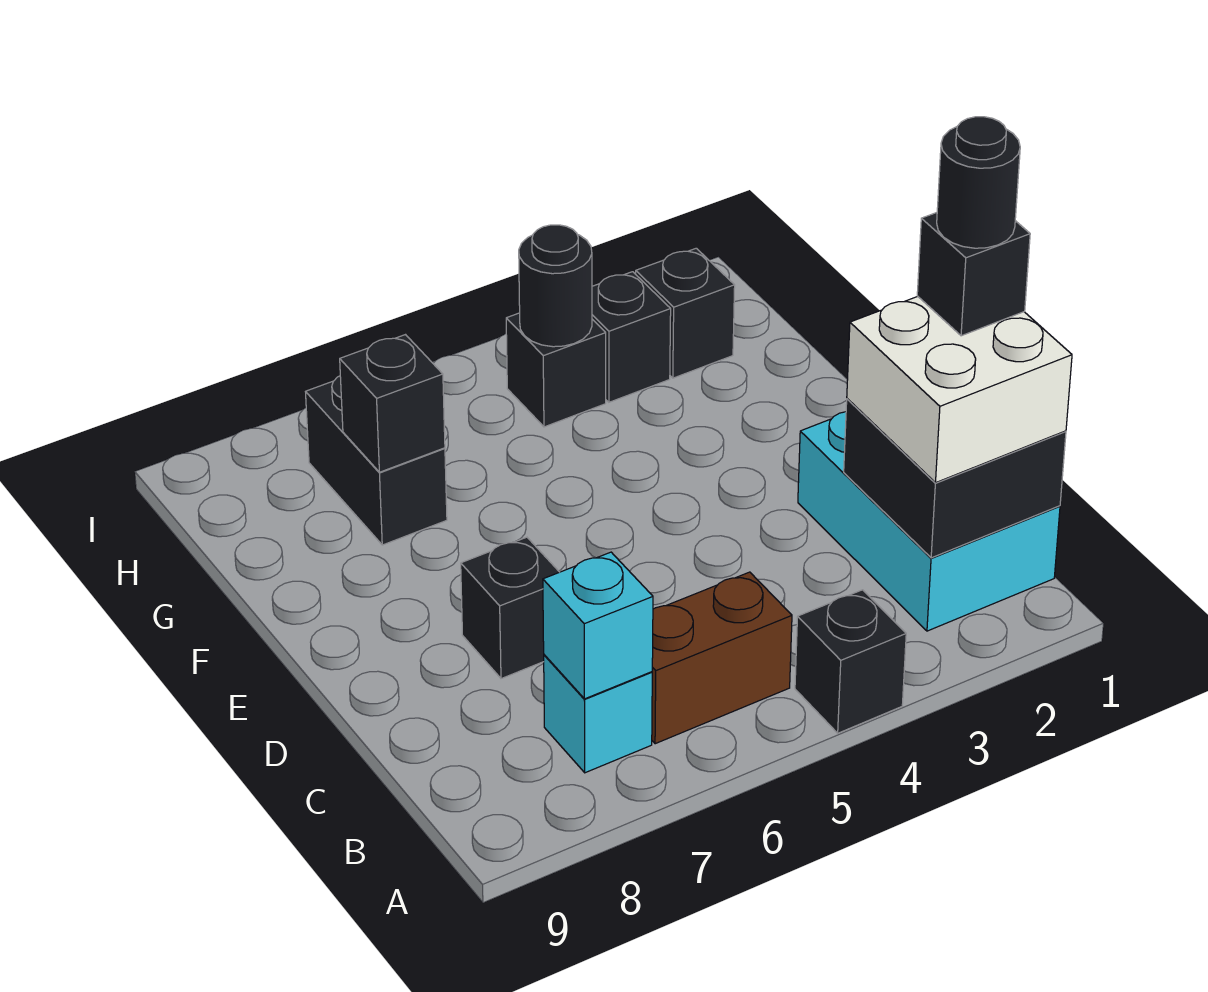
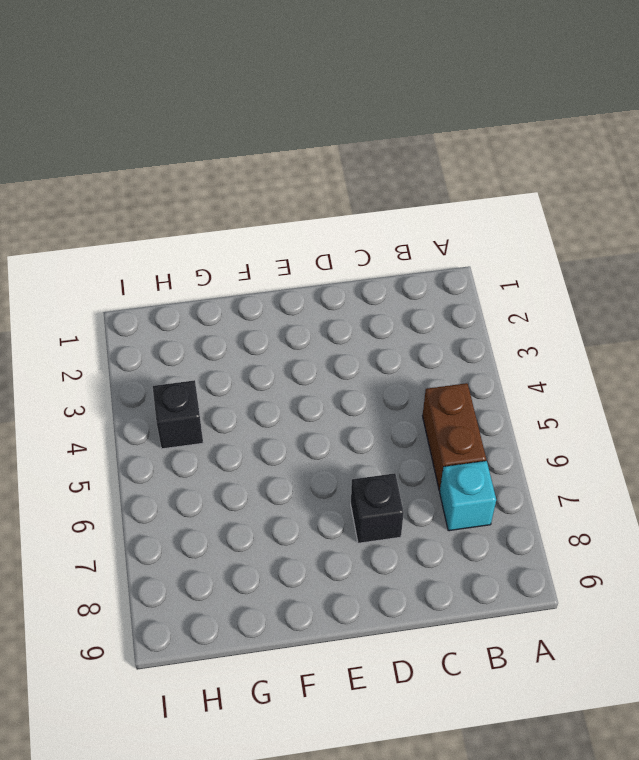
none -> black 1x1 brick [795,590,906,733]
none -> cyan 2x3 brick [798,412,1060,631]
none -> black 1x2 brick [306,376,447,545]

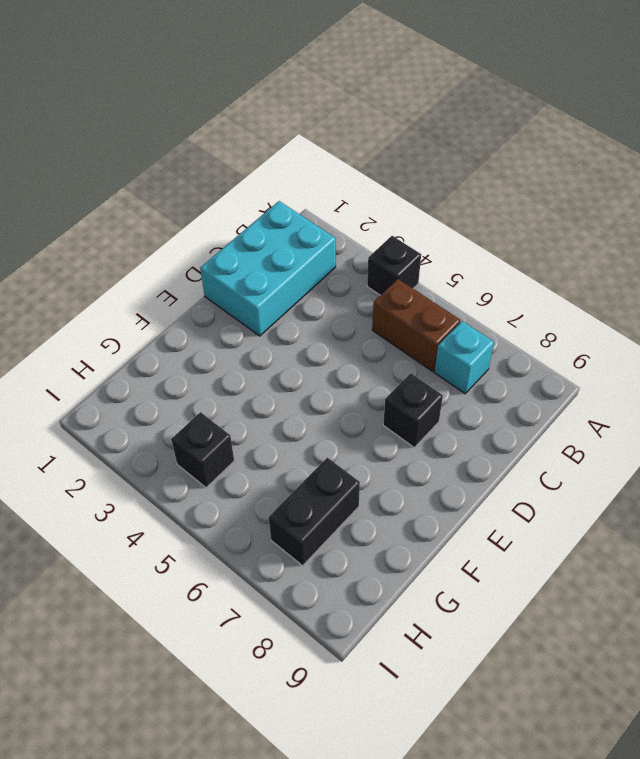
none -> black 1x1 brick [636,248,735,378]
none -> black 1x1 brick [592,272,671,402]
none -> black 2x2 brick [844,399,1066,558]

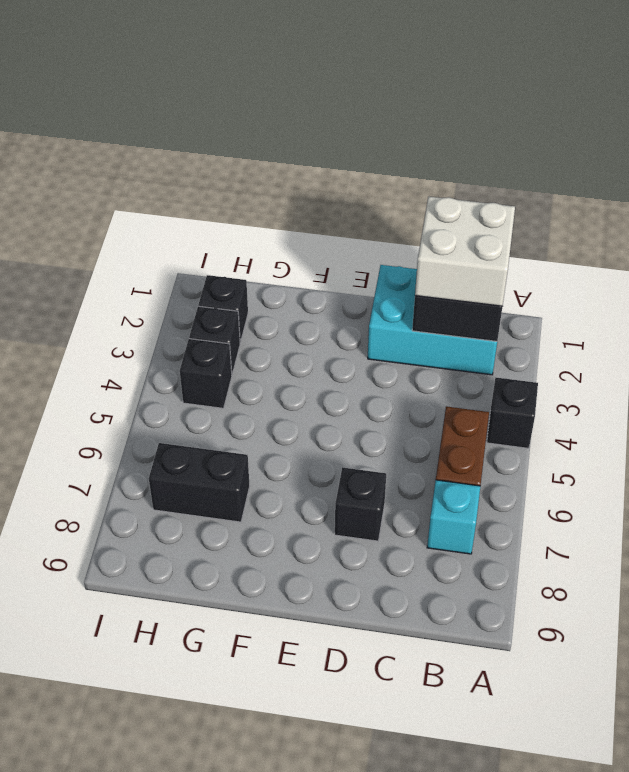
none -> cyan 1x1 brick [543,552,653,699]
none -> black 1x1 brick [340,335,445,472]
none -> black 1x1 round brick [519,225,592,347]

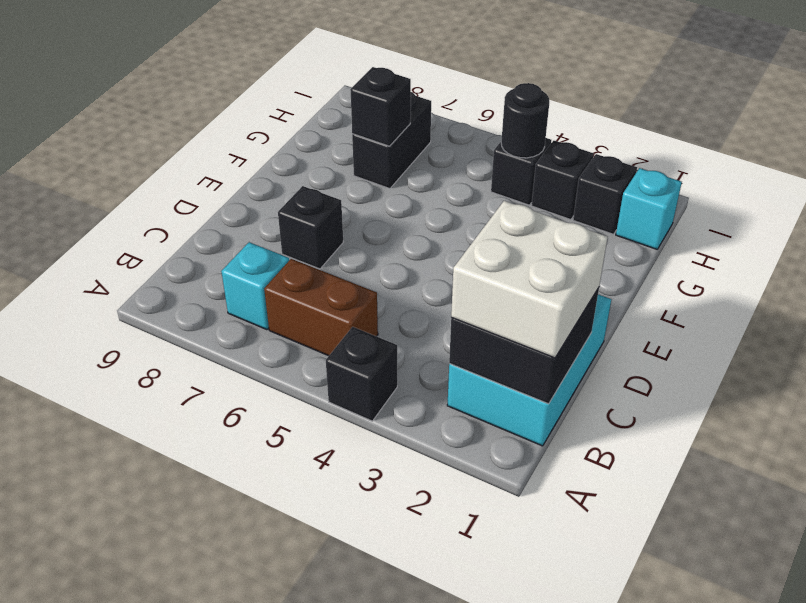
cyan 1x1 brick [616,168,682,249] -> cyan 1x1 brick moved to [543,552,653,699]
none -> black 1x1 brick [917,213,1030,336]
none -> black 1x1 round brick [937,117,1020,248]

